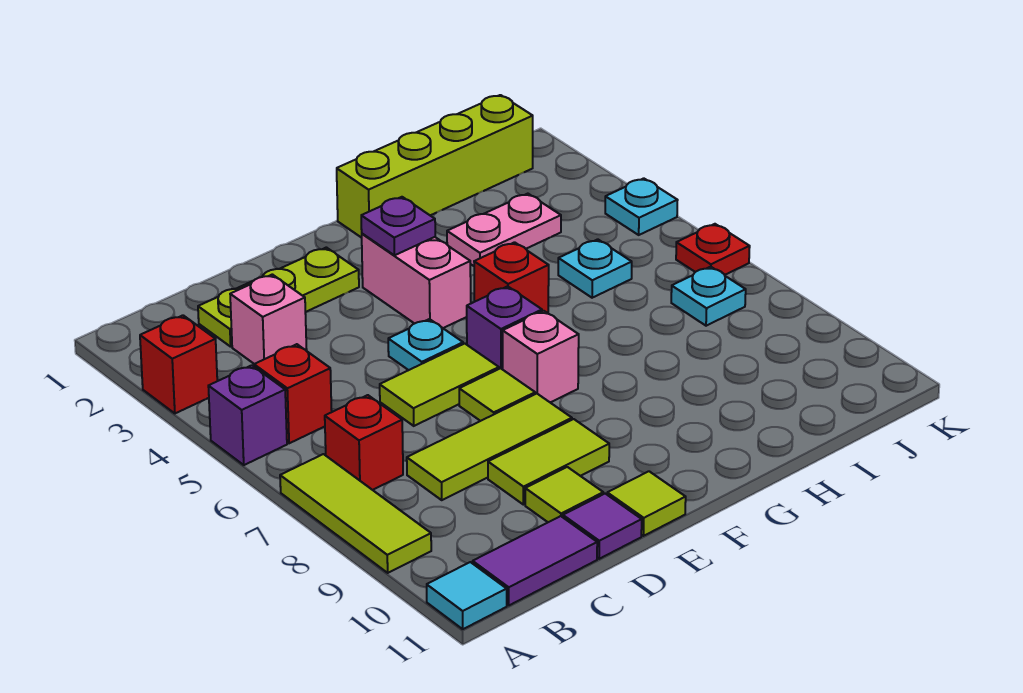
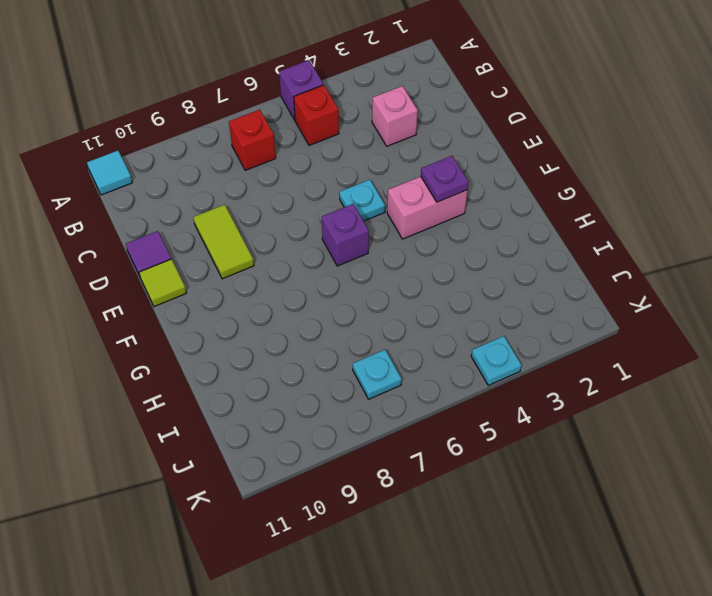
none -> red 1x1 brick [140,315,217,413]
none -> lime 1x3 tile [280,454,431,573]
none -> purple 1x2 tile [473,516,597,605]

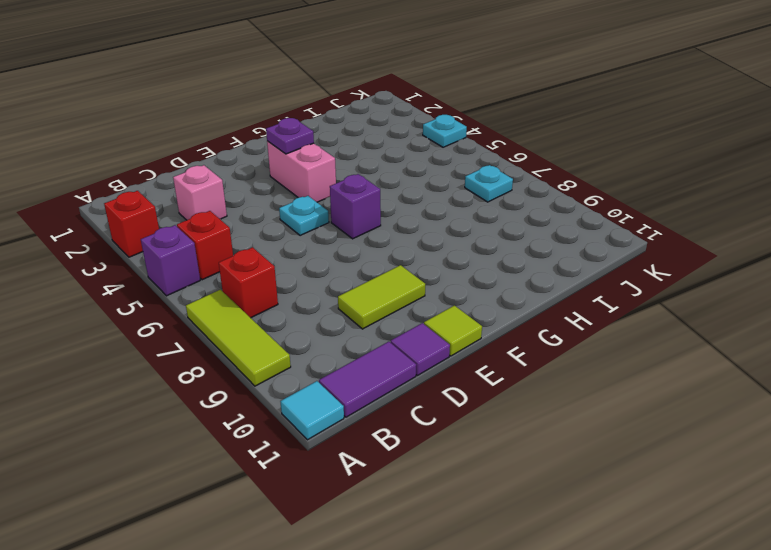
none -> lime 1x3 plate [198,247,359,347]
none -> lime 1x3 tile [407,394,572,500]
none -> lime 1x2 tile [380,344,499,426]

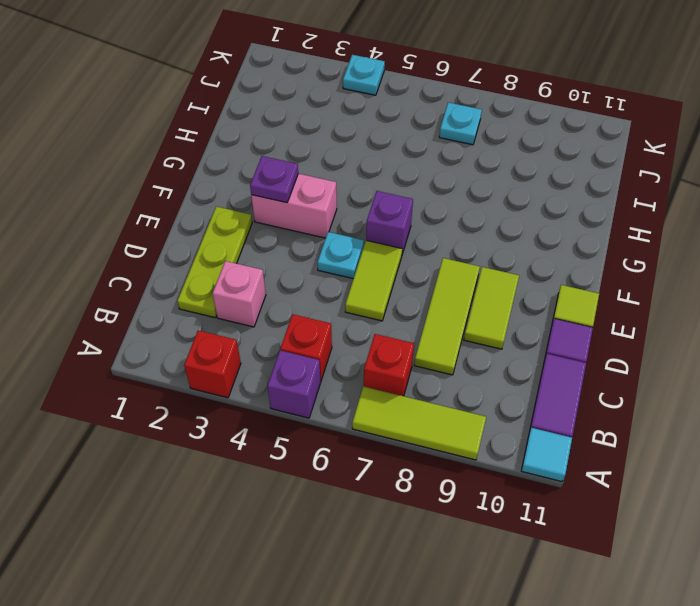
none -> lime 1x1 tile [525,467,603,522]
none -> lime 1x1 tile [459,368,535,421]
none -> pink 1x1 brick [503,311,579,403]

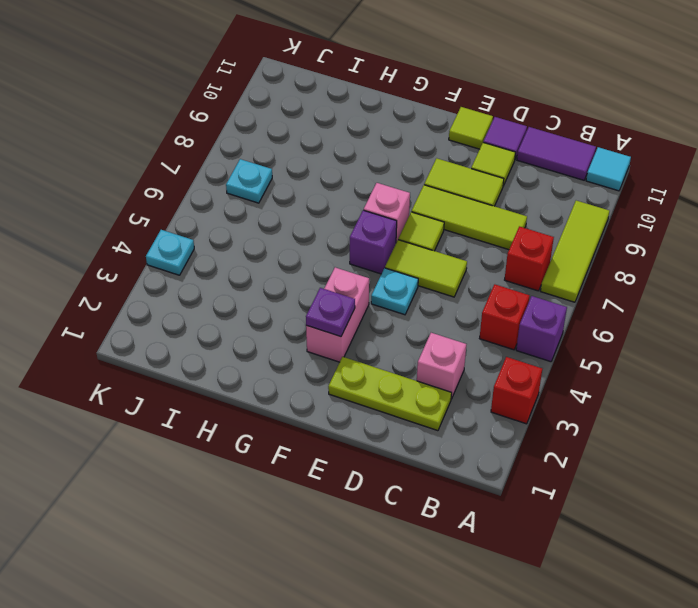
none -> lime 1x4 brick [337,95,533,238]
none -> red 1x1 brick [474,242,549,313]
none -> pink 1x2 plate [447,194,561,266]

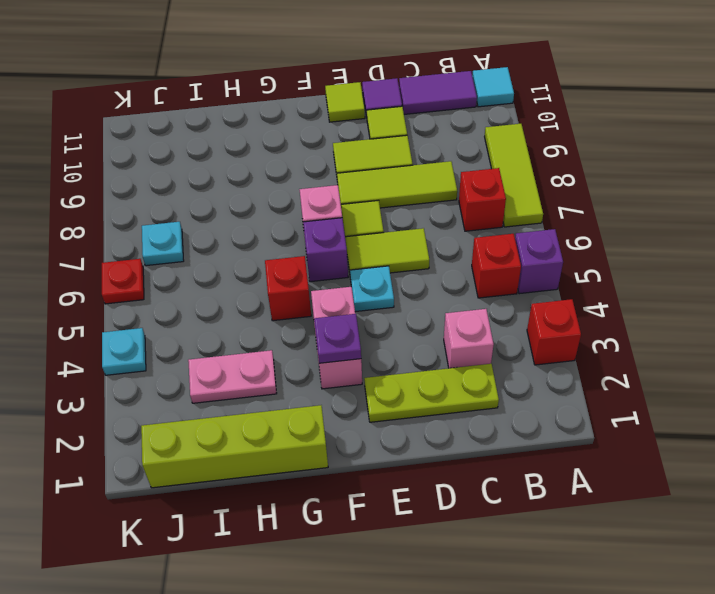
none -> cyan 1x1 plate [558,239,632,298]

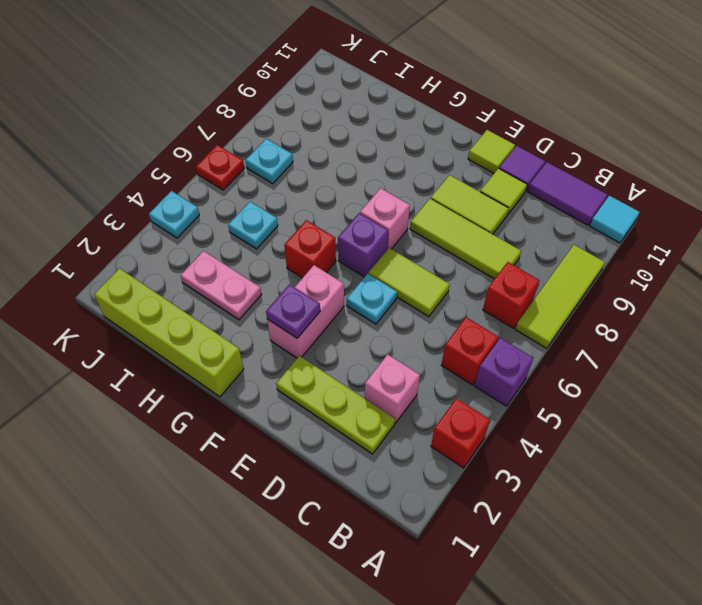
none -> lime 1x1 tile [459,368,535,421]

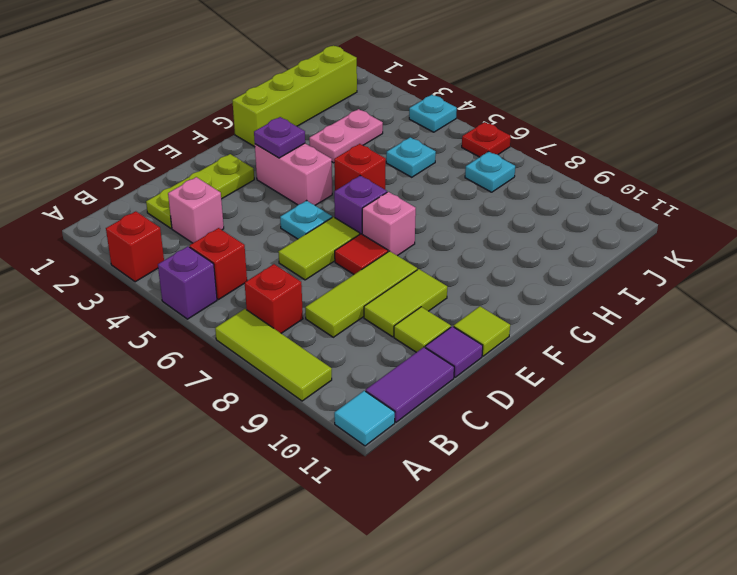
red 1x1 tile [335,234,388,274] -> lime 1x1 tile [459,368,535,421]

